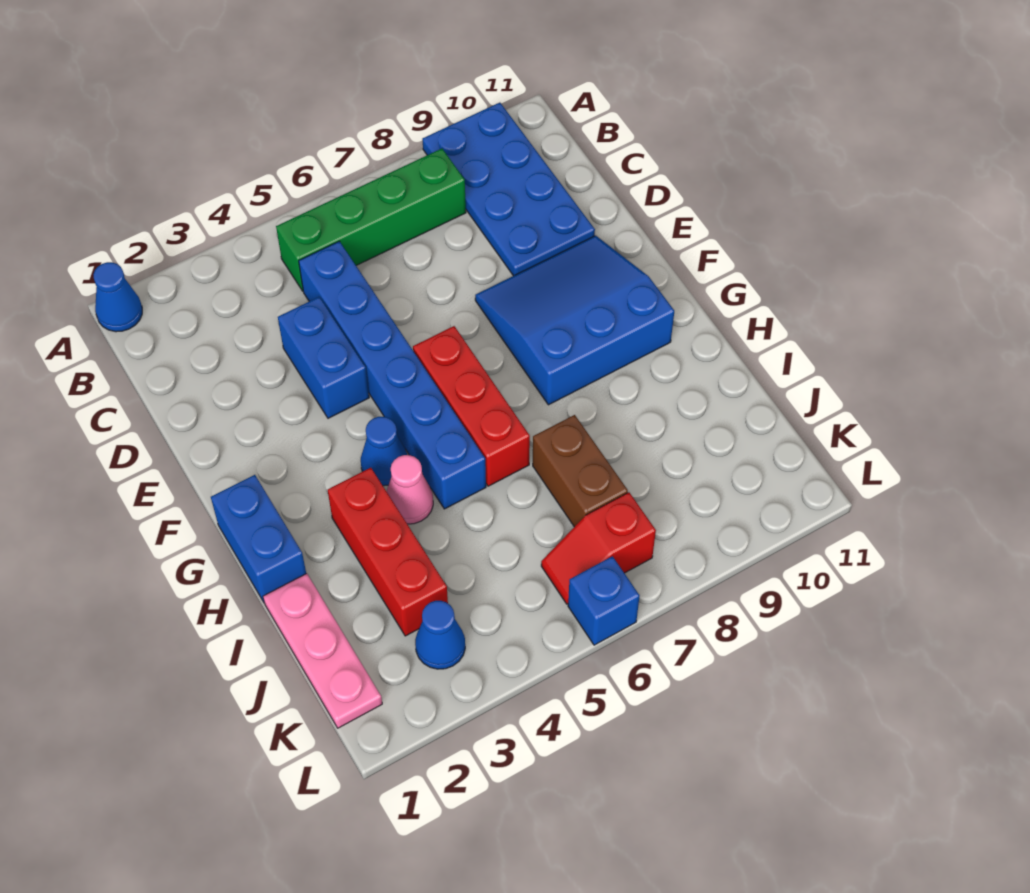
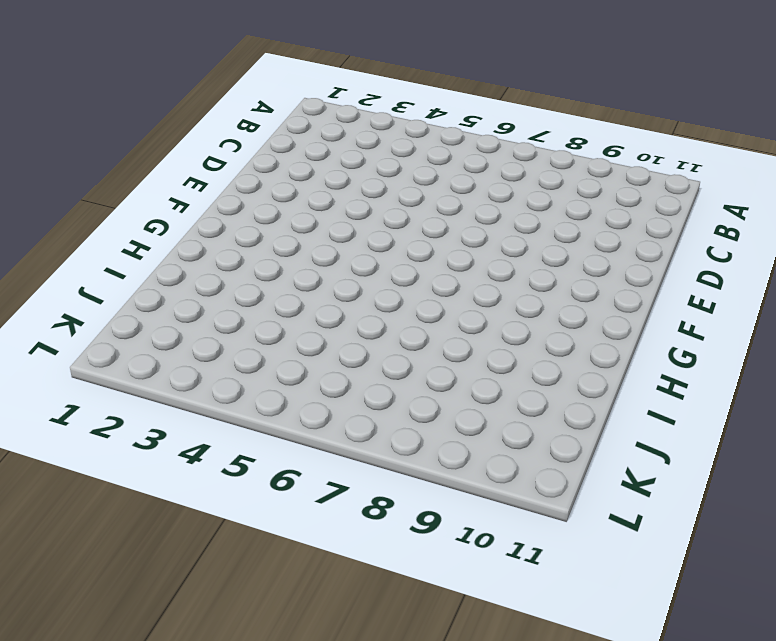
none -> blue 1x1 cone [93,262,142,332]
none -> blue 2x4 plate [422,103,595,276]
none -> green 1x4 brick [276,149,466,291]

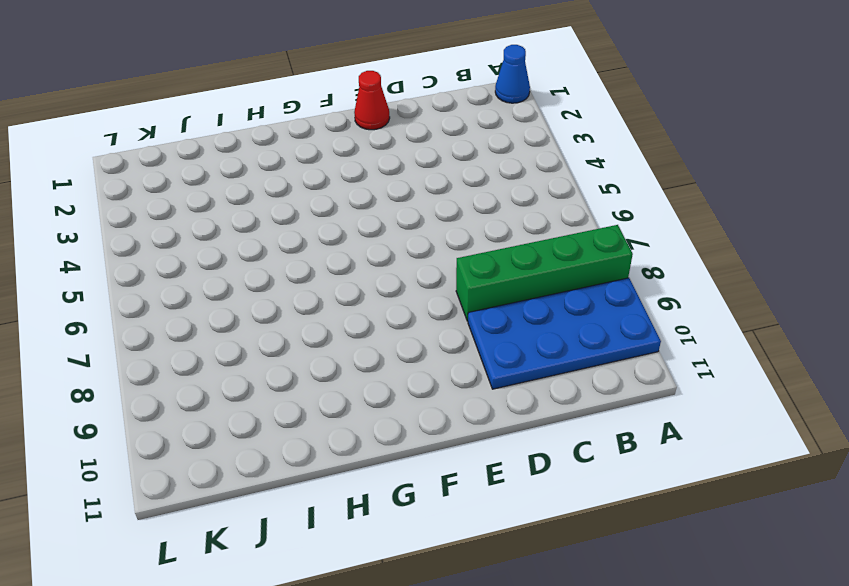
green 1x4 brick [456,225,633,321] -> green 1x4 brick turned to [276,149,466,291]
red 1x1 cone [354,71,390,130] -> none
none -> blue 1x6 brick [299,241,486,509]
none -> blue 1x2 brick [278,297,369,418]
none -> blue 3x3 slope [475,236,674,405]

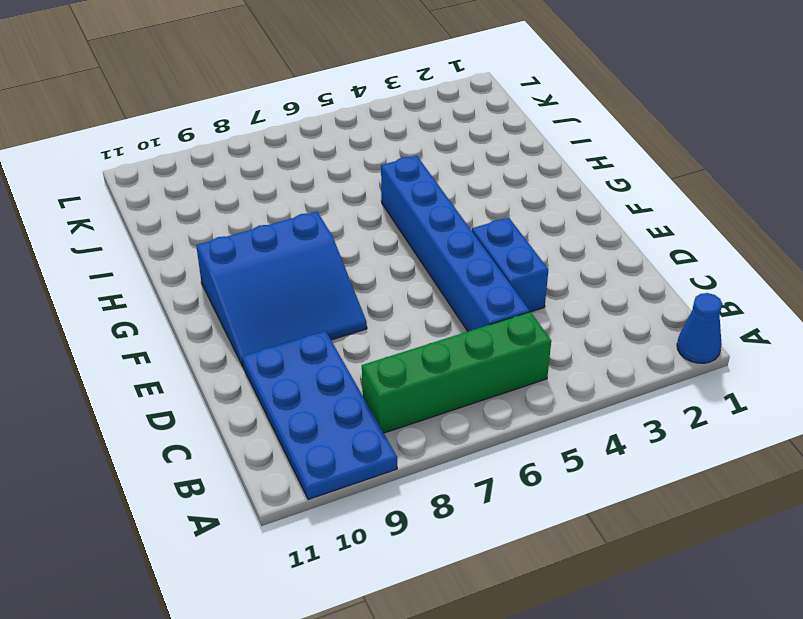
none -> red 1x3 brick [413,326,530,486]
none -> blue 1x2 brick [211,475,306,602]
none -> blue 1x1 cone [361,417,408,486]

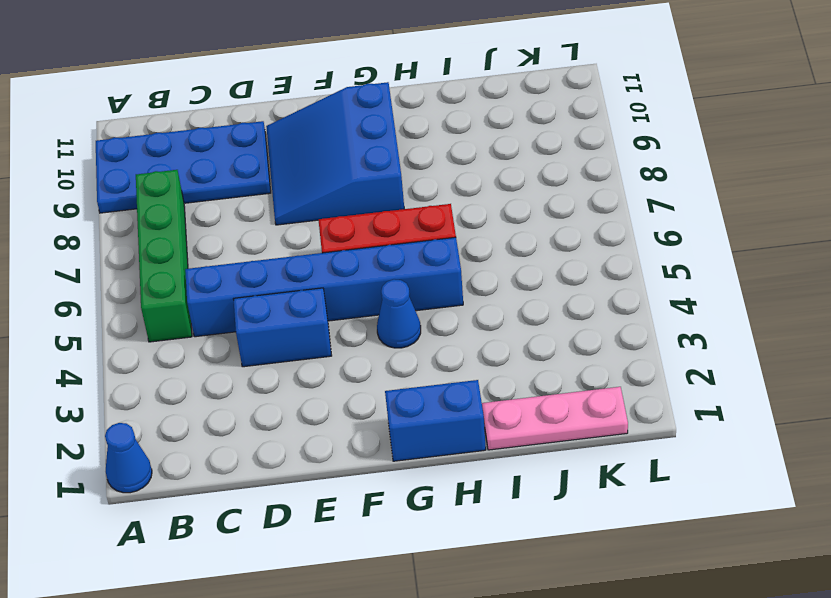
none -> red 1x3 brick [328,468,448,636]
none -> pink 1x1 cone [386,455,433,524]
none -> brown 1x2 brick [533,415,628,527]

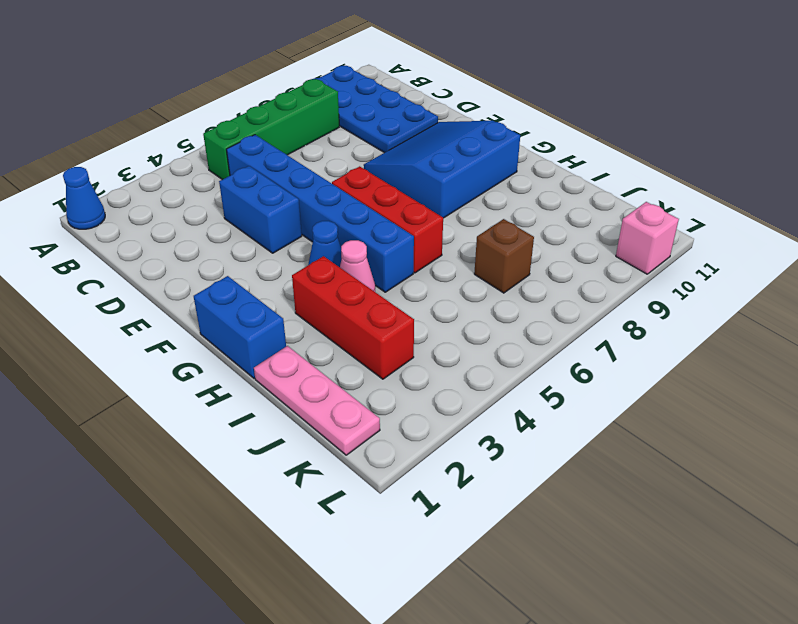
brown 1x1 brick [474,219,534,293] -> brown 1x2 brick [533,415,628,527]
pink 1x1 brick [616,202,679,274] -> none
none -> blue 1x1 cone [415,601,465,669]
none -> red 1x2 slope [541,492,656,604]
none -> blue 1x1 brick [568,556,639,645]

